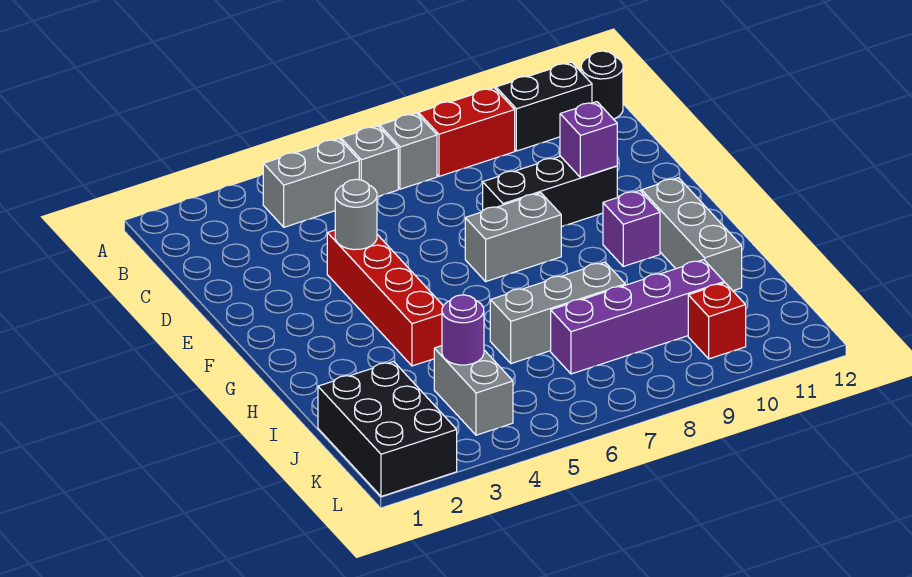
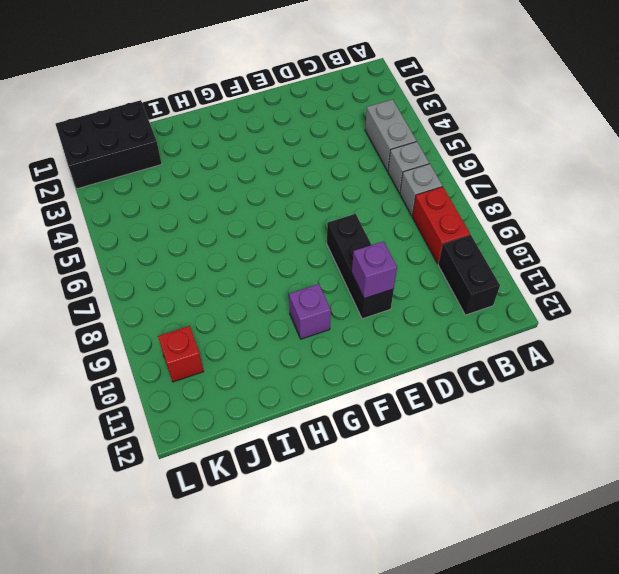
none -> black 1x1 round brick [581,51,623,119]
none -> red 1x4 brick [327,230,443,366]
none -> grey 1x2 brick [465,193,561,281]

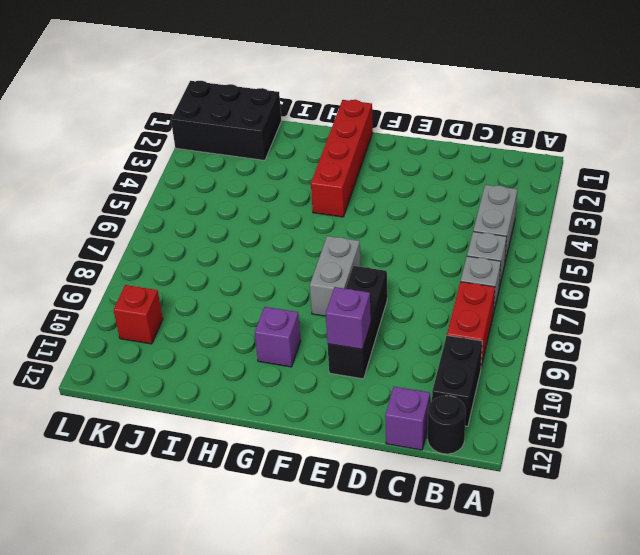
purple 1x1 brick [385,387,430,450] -> none
red 1x4 brick [311,100,373,217] -> red 1x4 brick turned to [327,230,443,366]
none -> grey 1x3 brick [642,178,742,291]
none -> grey 1x3 brick [490,262,625,364]
none -> grey 1x2 brick [434,346,513,435]

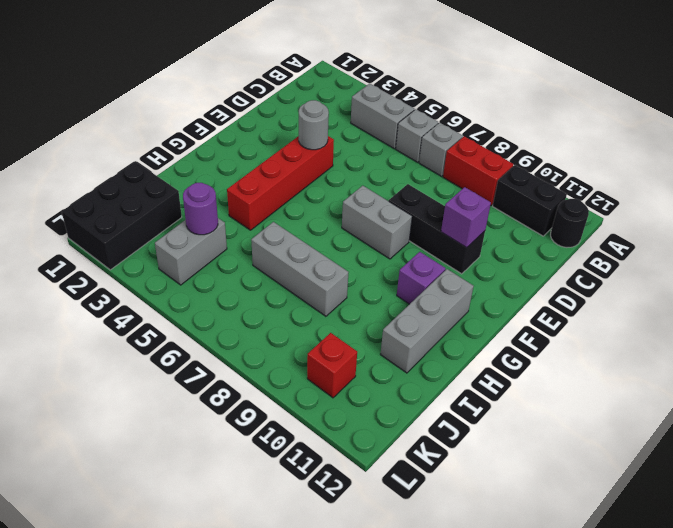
none -> purple 1x4 brick [551,260,724,374]

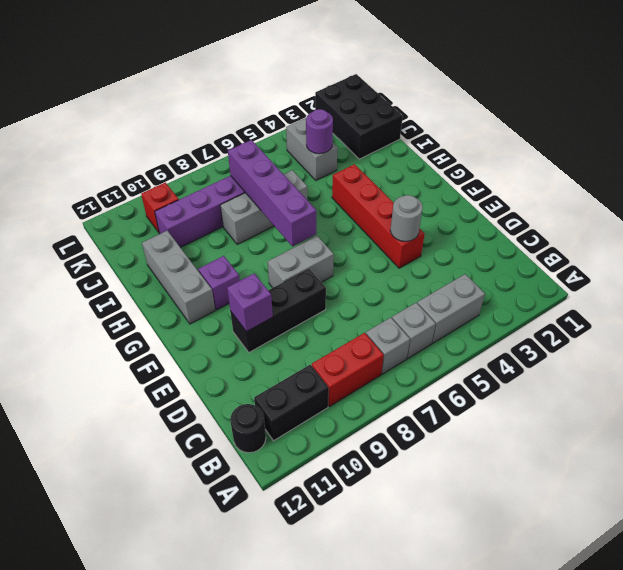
purple 1x4 brick [228,140,316,247] -> none

